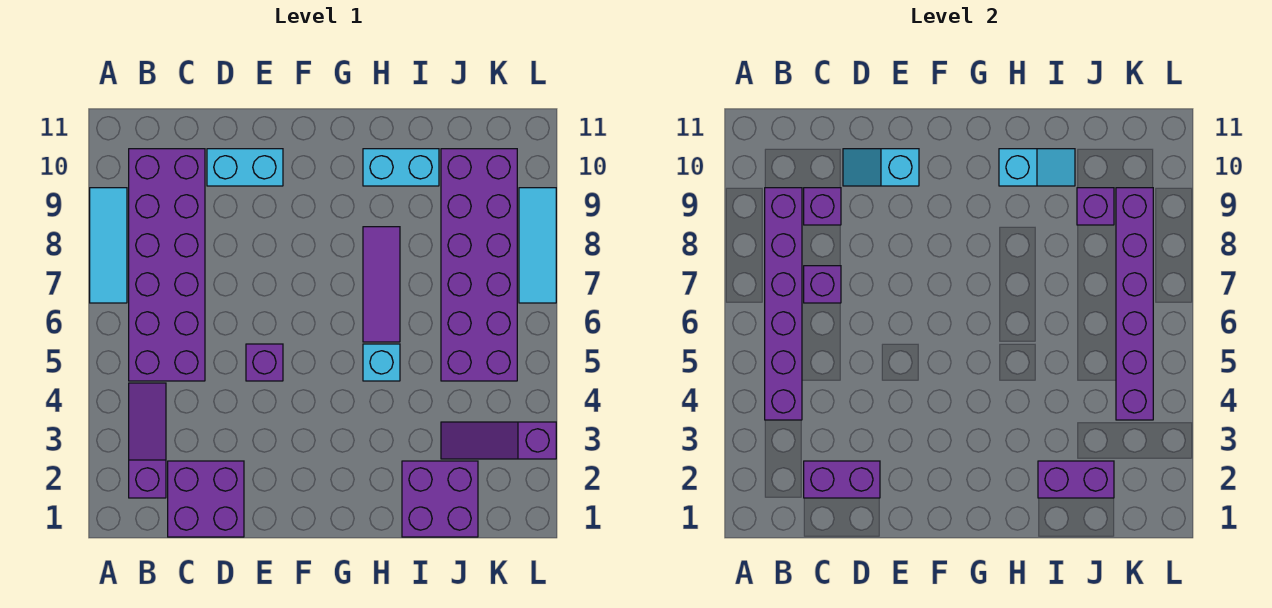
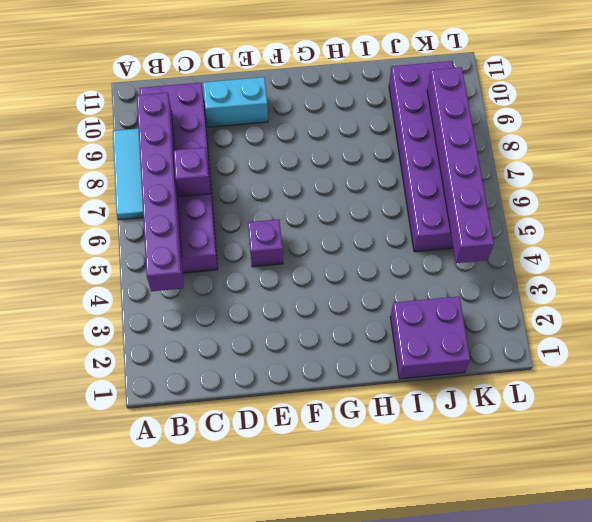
none -> purple 1x3 slope [129,383,166,498]
none -> purple 2x2 brick [168,461,244,537]
none -> cyan 1x1 brick [363,344,400,381]

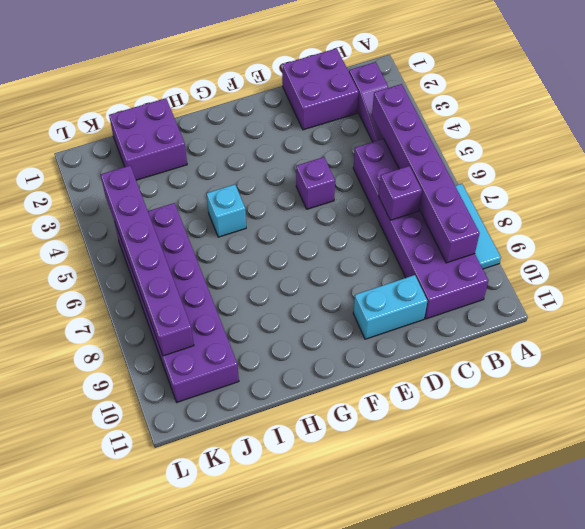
none -> purple 1x3 tile [363,227,400,342]
none -> cyan 1x2 brick [363,149,439,186]
none -> purple 1x3 slope [441,422,556,459]

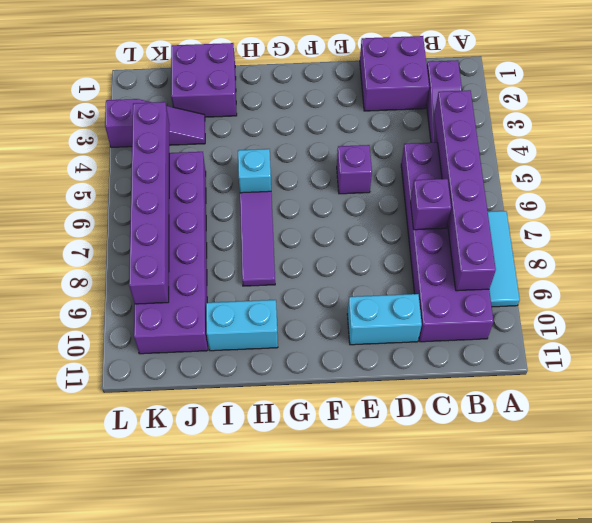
none -> cyan 1x3 tile [519,188,556,303]
none -> purple 1x2 brick [804,461,880,498]
none -> purple 1x1 brick [804,188,841,225]

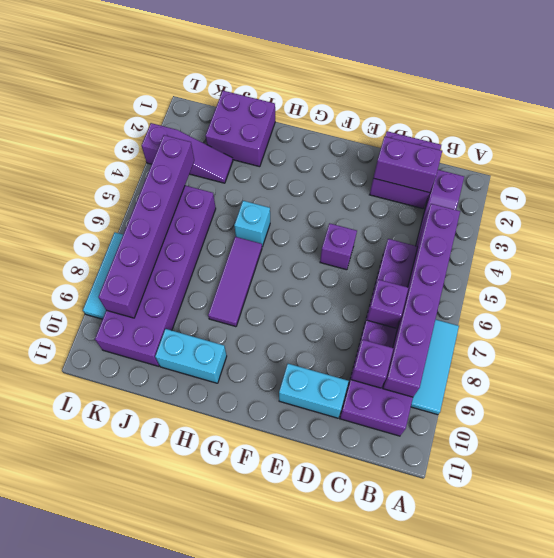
none -> cyan 1x2 slope [843,149,919,186]
none -> cyan 1x2 slope [999,149,1075,186]
none -> purple 1x2 brick [1038,461,1114,498]

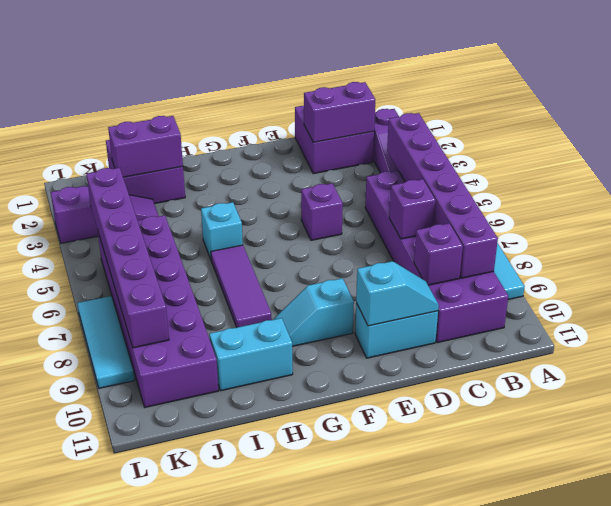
cyan 1x2 slope [274,278,354,346] -> cyan 1x2 slope moved to [999,149,1075,186]
none -> purple 1x1 brick [1077,188,1114,225]

